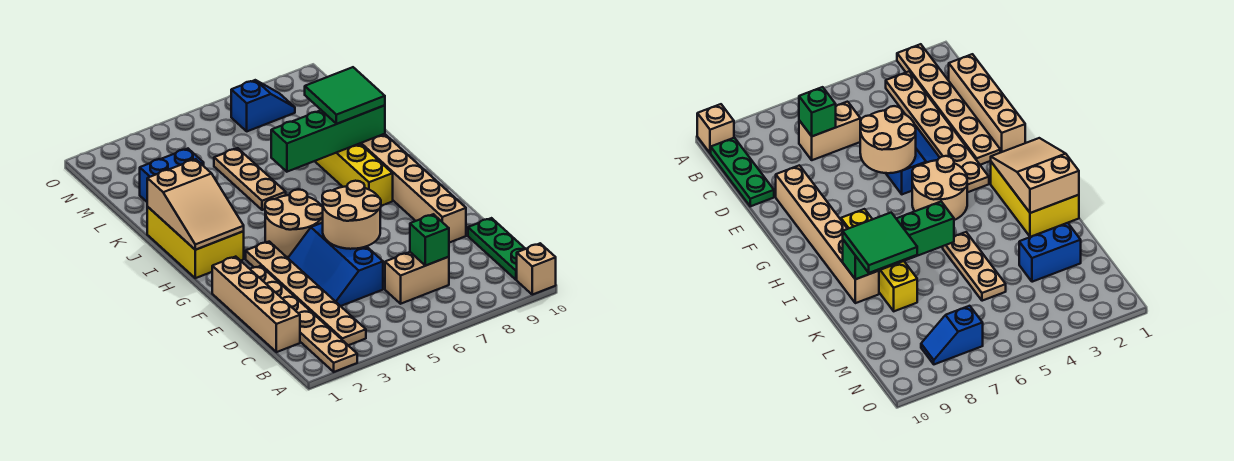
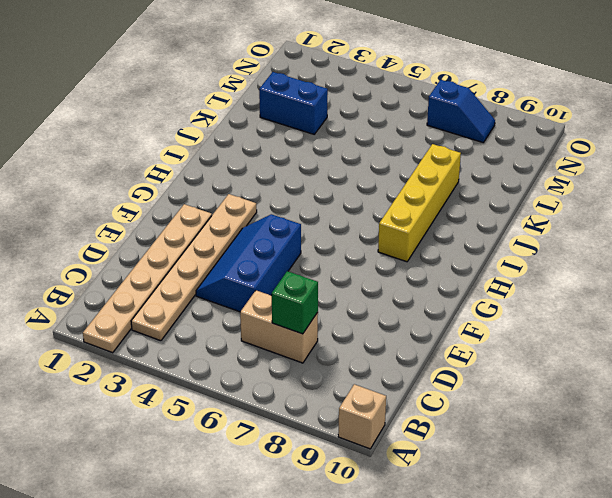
none -> green 1x3 plate [468,218,525,280]
none -> tan 1x4 brick [212,257,300,352]
none -> tan 1x6 brick [360,134,466,243]

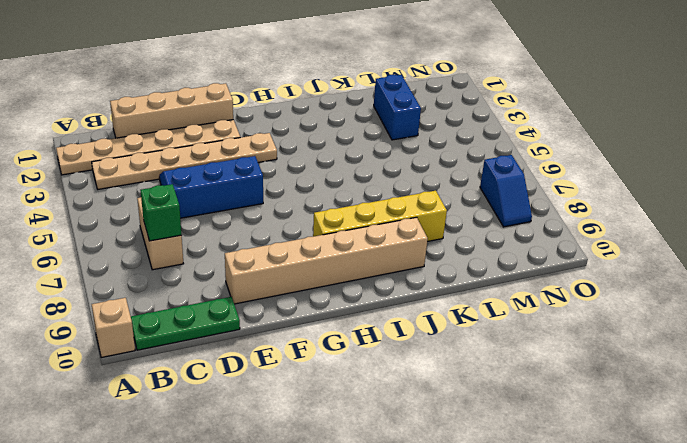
none -> tan 2x2 round brick [265,190,323,257]
none -> yellow 2x3 brick [147,207,244,278]
none -> tan 1x3 plate [214,148,286,210]

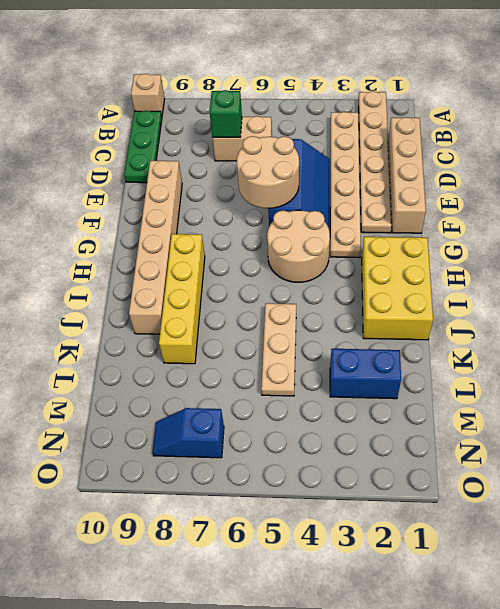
none -> tan 2x3 slope [147,159,244,250]
none -> green 1x4 brick [271,105,385,172]
none -> green 2x2 tile [305,67,385,124]

